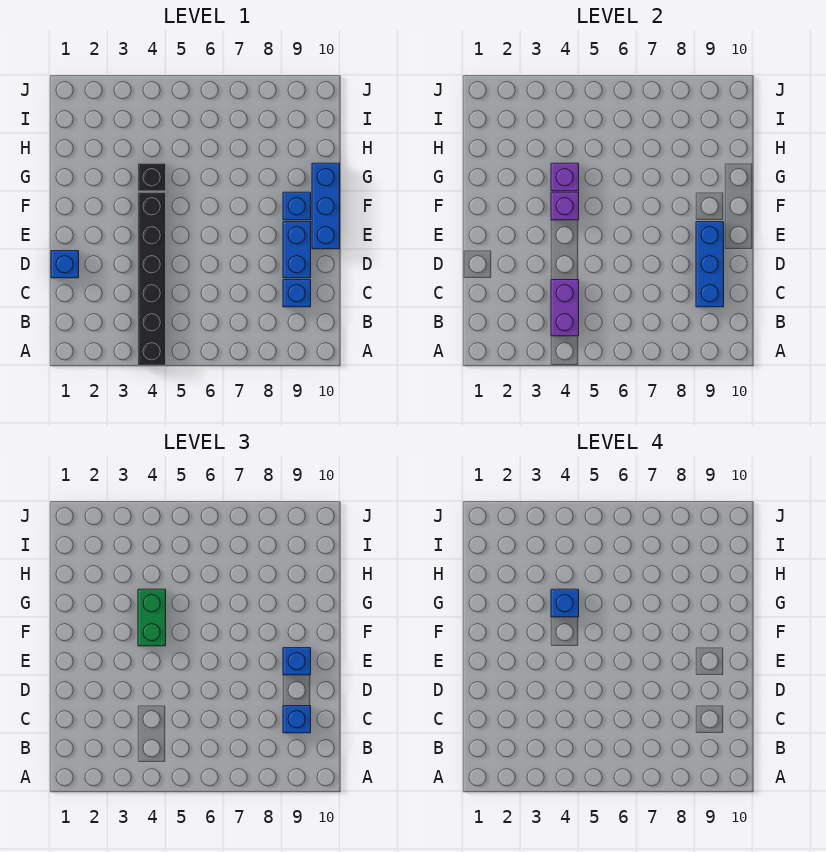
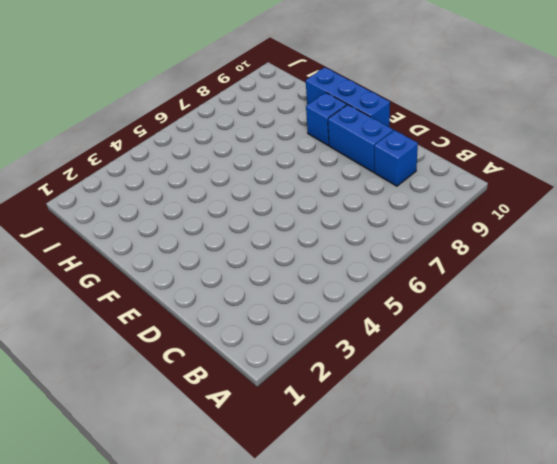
none -> black 1x6 brick [138,192,166,365]
none -> blue 1x1 brick [51,251,79,278]
none -> black 1x1 brick [138,163,166,191]

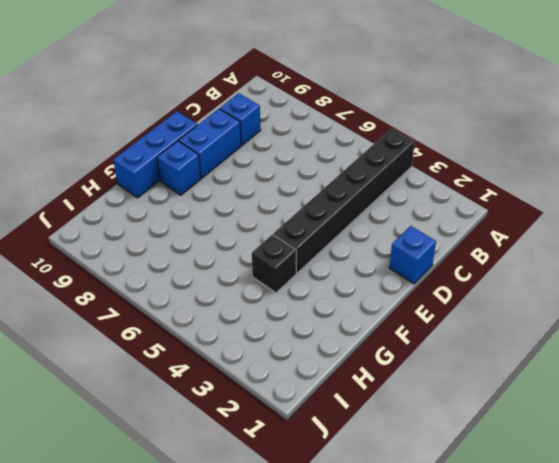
none -> purple 1x2 brick [551,280,579,336]
none -> blue 1x3 brick [696,222,724,307]
none -> purple 1x1 brick [551,192,579,220]

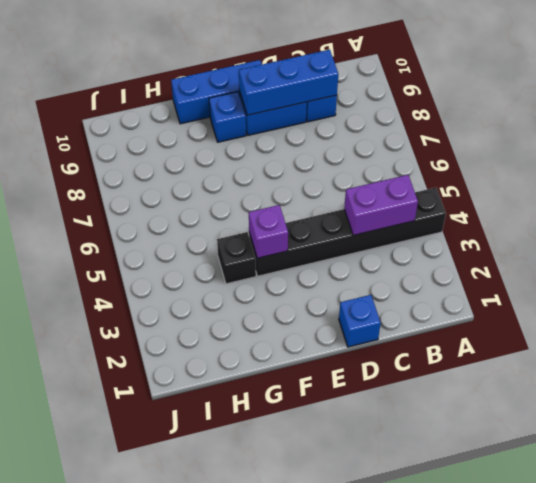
none -> purple 1x1 brick [551,163,579,191]
none -> blue 1x1 brick [283,706,311,733]
none -> blue 1x1 brick [283,648,311,675]

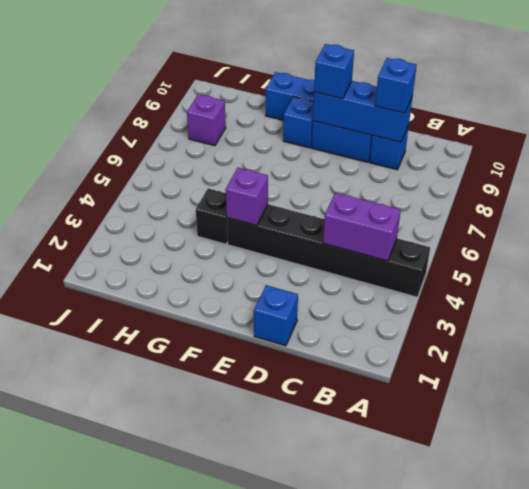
purple 1x1 brick [187,94,226,146] -> purple 1x1 brick moved to [551,163,579,191]
none -> green 1x2 brick [138,589,166,646]
none -> blue 1x1 brick [551,589,579,617]

